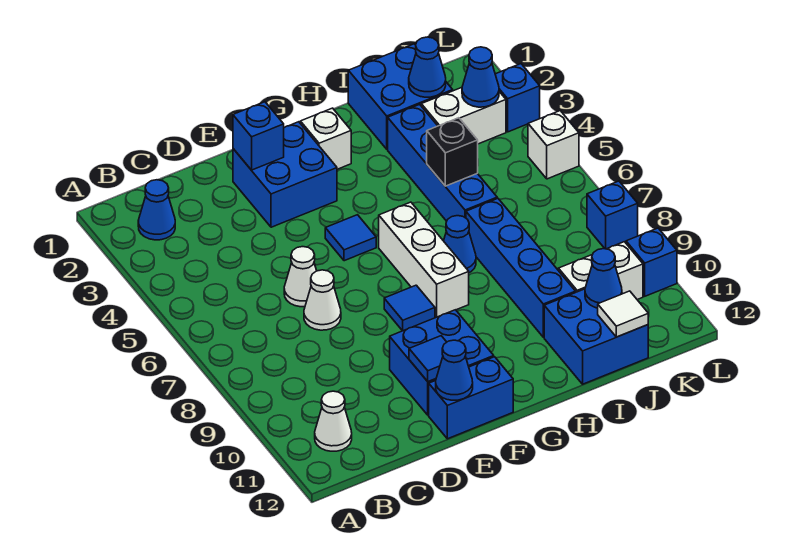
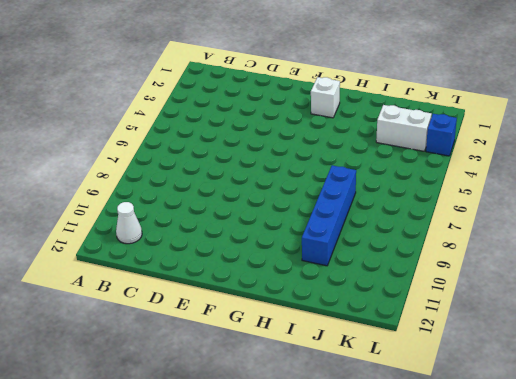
none -> blue 1x1 cone [138,180,175,240]
none -> white 1x1 cone [284,247,317,307]
none -> white 1x1 cone [304,270,341,330]
none -> blue 2x2 brick [233,122,337,227]

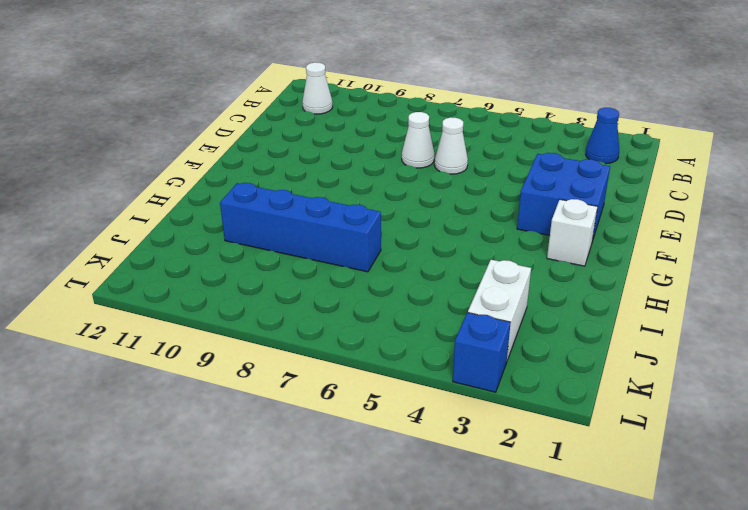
none -> blue 2x2 brick [390,310,494,415]
none -> blue 1x2 brick [429,357,513,439]
none -> blue 1x1 tile [325,215,376,261]
none -> blue 1x1 tile [384,285,435,331]

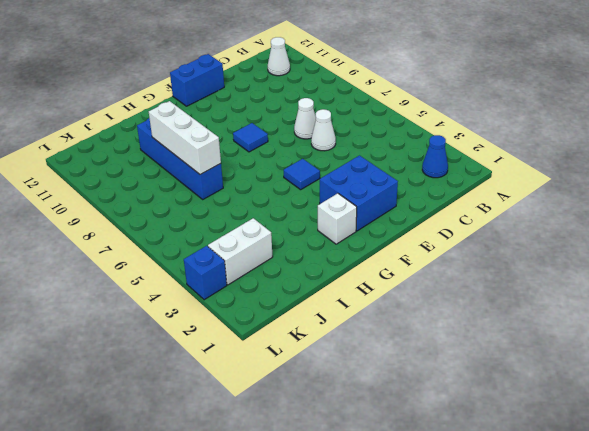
white 1x3 brick [149,101,221,175] -> white 1x3 brick moved to [379,202,469,317]
none -> blue 2x2 brick [390,310,494,415]
none -> blue 1x1 cone [444,216,476,273]
none -> blue 2x2 brick [348,44,453,149]
none -> blue 1x4 brick [388,104,497,221]

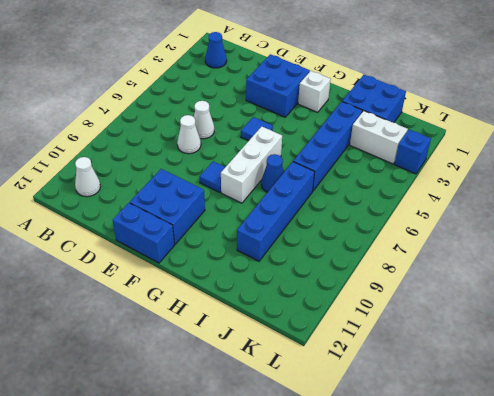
none -> blue 2x2 brick [544,289,648,384]
none -> white 1x2 brick [558,242,643,300]
none -> white 1x1 brick [528,111,579,179]
none -> blue 1x1 brick [587,181,638,249]

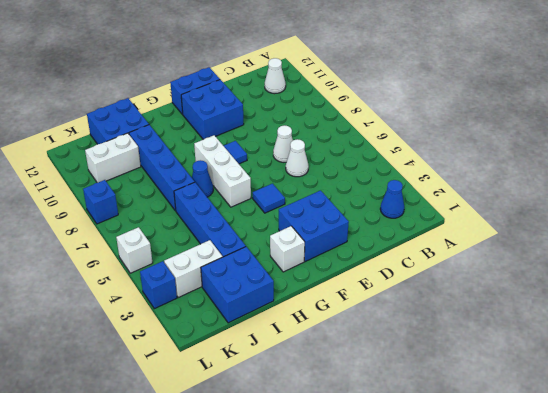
none -> blue 1x1 brick [626,228,677,296]
none -> blue 1x1 brick [233,102,284,170]
none -> blue 1x1 tile [409,336,446,382]
none -> blue 1x1 cone [436,340,473,400]

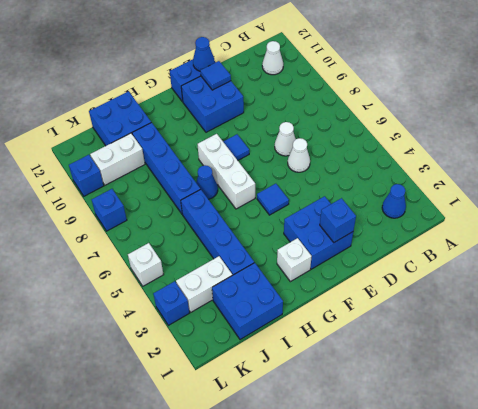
none -> black 1x1 brick [427,118,478,186]
none -> blue 1x1 cone [409,37,446,97]
none -> blue 1x1 cone [585,249,622,308]
none -> white 1x1 tile [598,291,648,337]

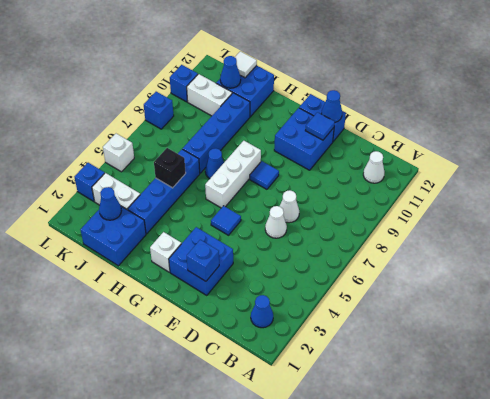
none -> blue 1x1 cone [462,47,499,107]

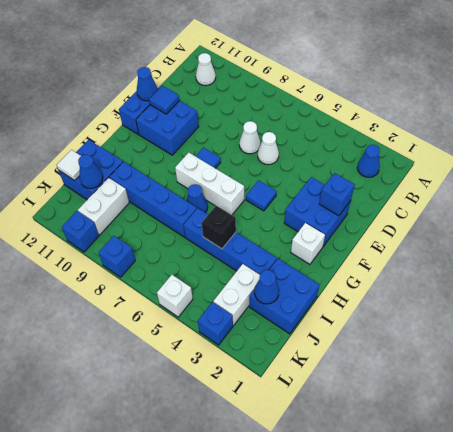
none -> blue 1x1 cone [462,47,499,107]

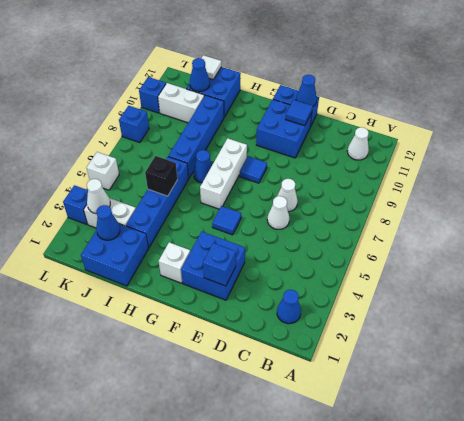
white 1x1 cone [87,179,110,214] -> blue 1x1 cone [462,47,499,107]

